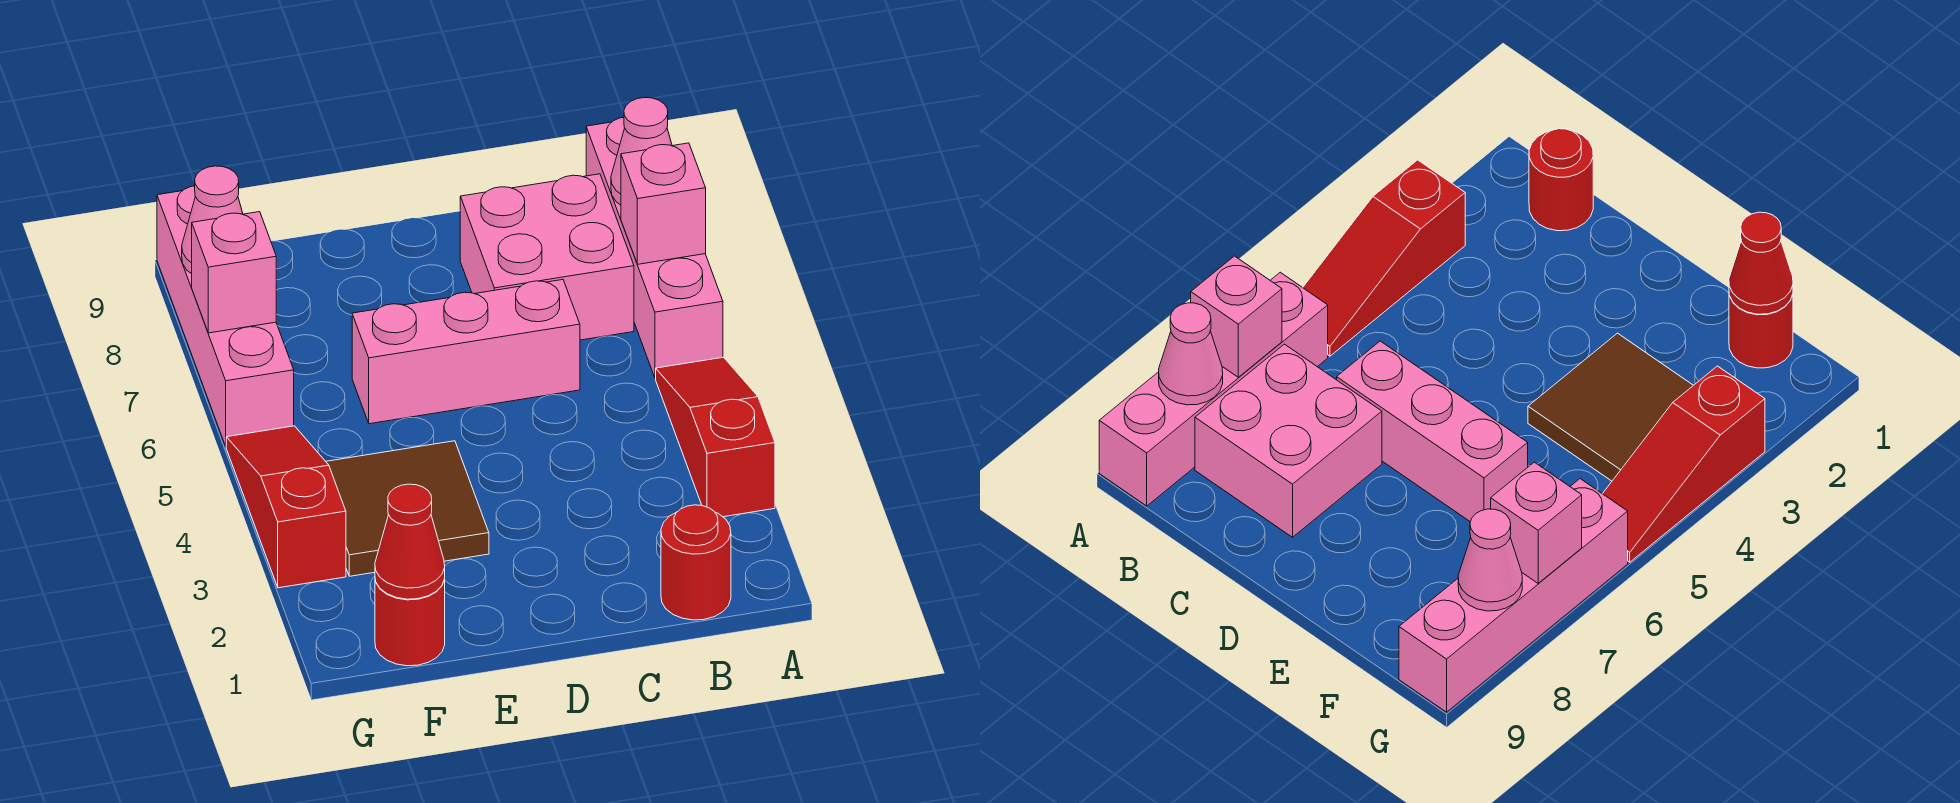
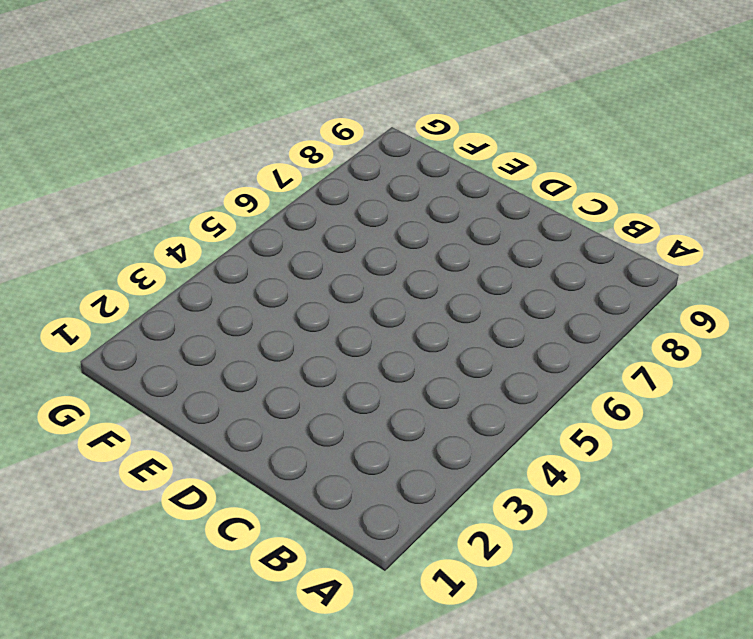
none -> red 1x3 slope [656,357,775,517]
none -> pink 1x4 brick [586,117,723,378]
none -> red 1x1 round brick [661,505,731,620]

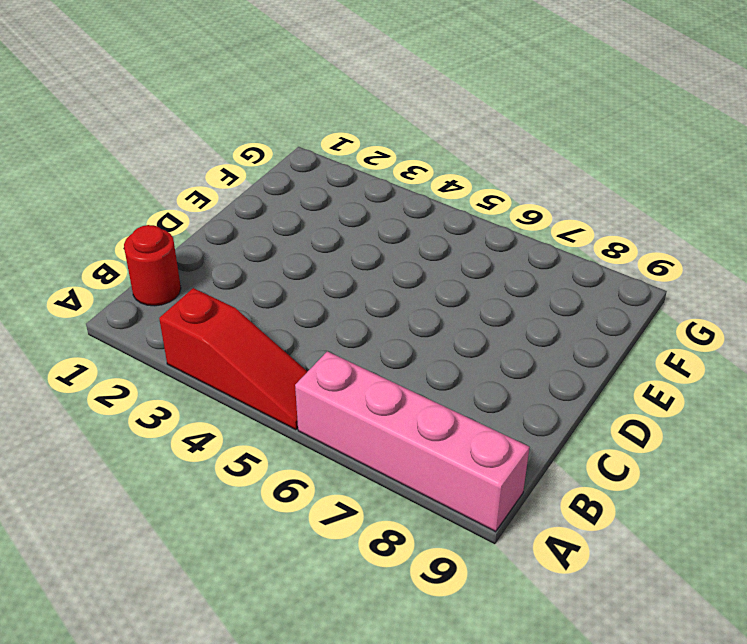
none -> pink 2x2 brick [460,174,634,340]
none -> pink 1x3 brick [352,280,580,424]
none -> brown 2x2 tile [326,441,489,576]

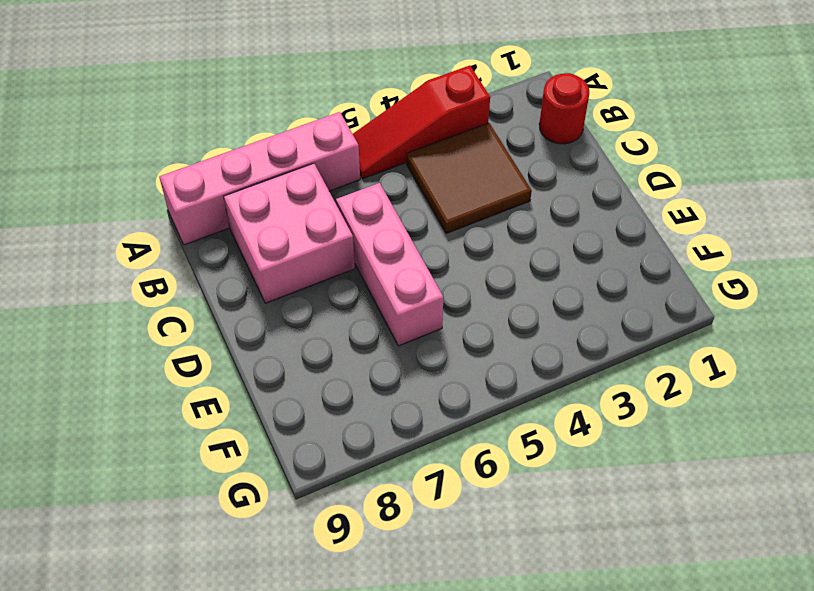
brown 2x2 tile [406,123,532,233] -> brown 2x2 tile moved to [326,441,489,576]
none -> red 1x1 round brick [375,580,445,666]
none -> red 1x3 slope [226,426,346,588]
none -> pink 1x4 brick [157,186,294,446]

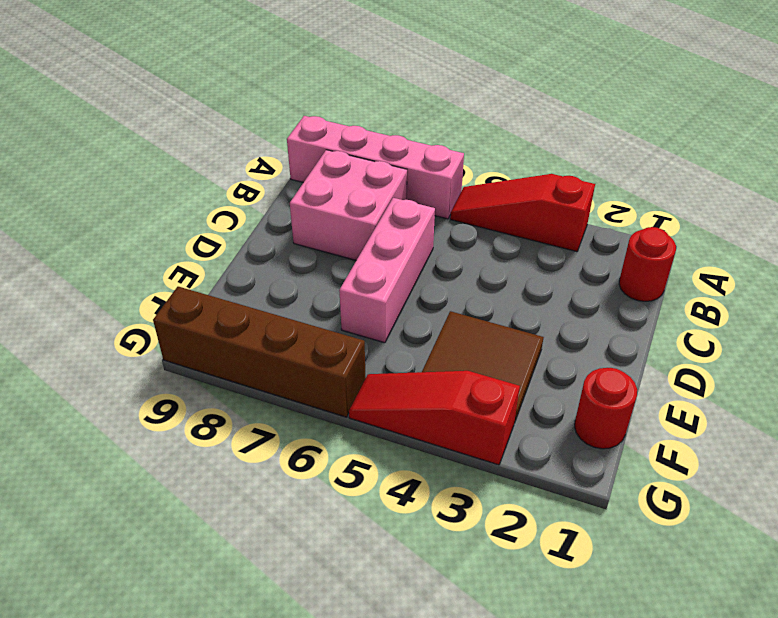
brown 1x4 brick [153,287,366,417] -> pink 1x4 brick [157,186,294,446]
none -> pink 1x1 brick [621,143,706,264]
none -> pink 1x1 cone [611,98,672,205]
none -> red 1x1 cone [375,484,445,599]

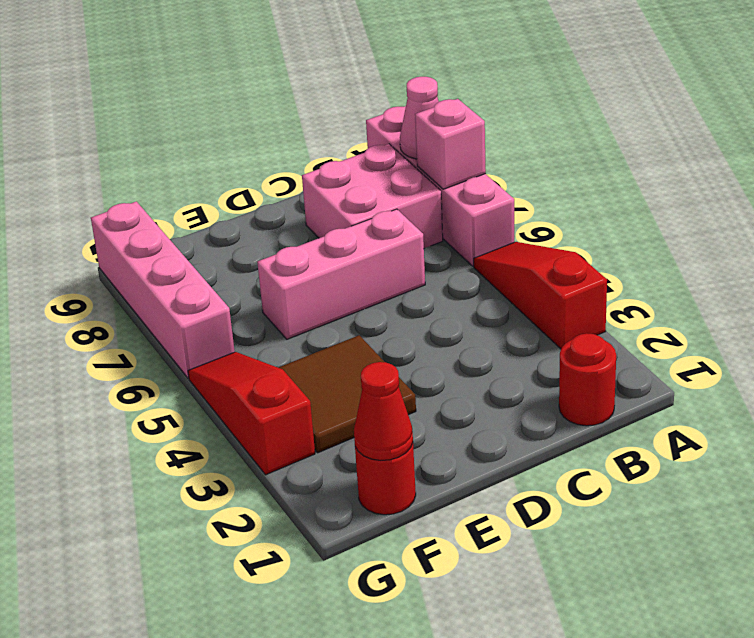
none -> pink 1x1 brick [192,212,276,333]
none -> pink 1x1 cone [182,166,243,274]

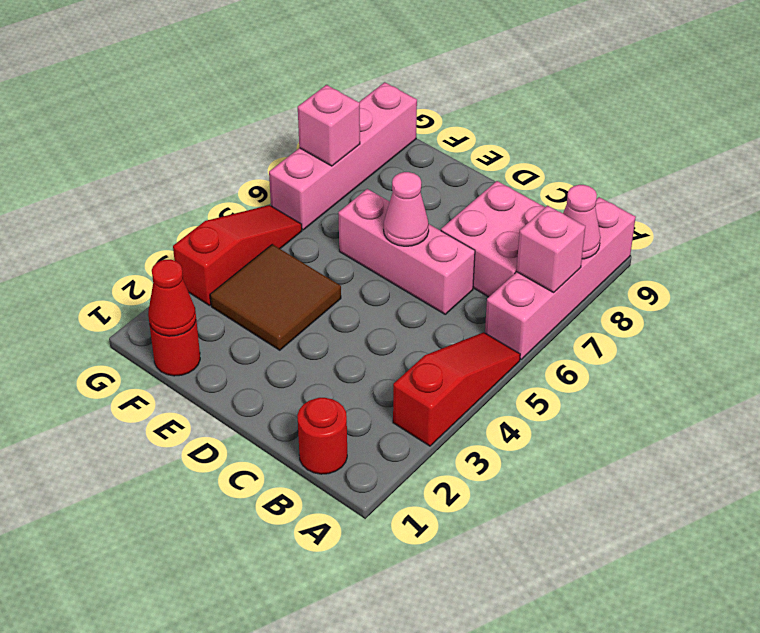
pink 1x1 cone [384,172,429,246] -> pink 1x1 cone moved to [182,166,243,274]

